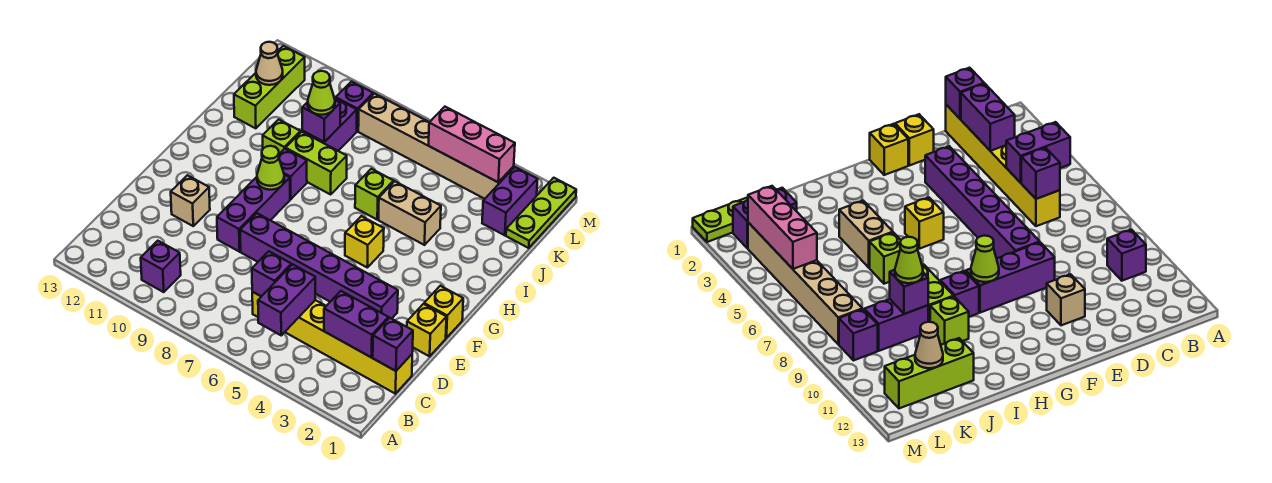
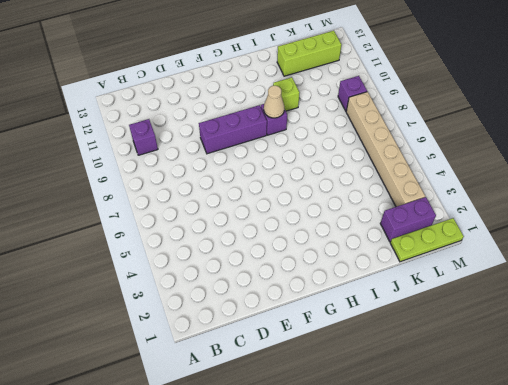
tan 1x1 cone [264,86,284,118] -> tan 1x1 cone moved to [256,42,283,85]
none -> yellow 1x6 brick [252,292,412,394]
none -> yellow 1x1 brick [407,304,446,356]
none -> purple 1x6 brick [240,213,398,319]

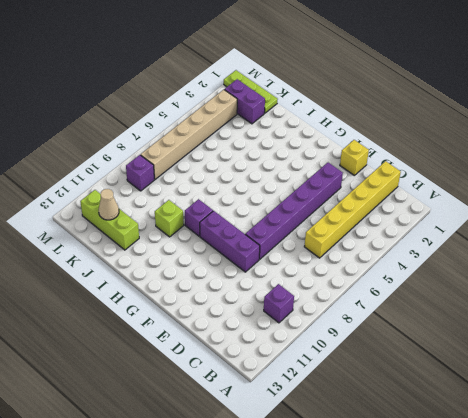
none -> tan 1x1 brick [171,175,210,226]
none -> yellow 1x1 brick [424,286,463,338]
none -> yellow 1x1 brick [345,216,384,267]

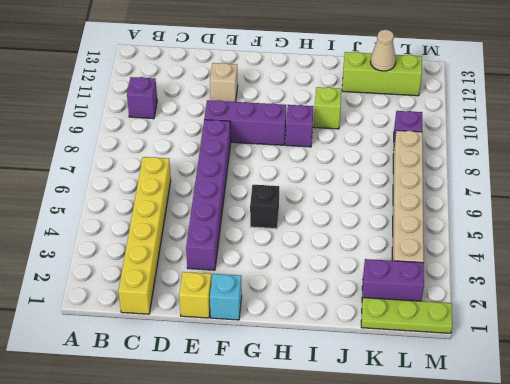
cyan 1x1 brick [210,274,242,320] -> yellow 1x1 brick [424,286,463,338]
black 1x1 brick [250,185,279,229] -> yellow 1x1 brick [345,216,384,267]
none -> tan 1x2 brick [379,181,441,245]
none -> lime 1x1 brick [355,169,394,219]
none -> lime 1x2 brick [286,132,347,194]

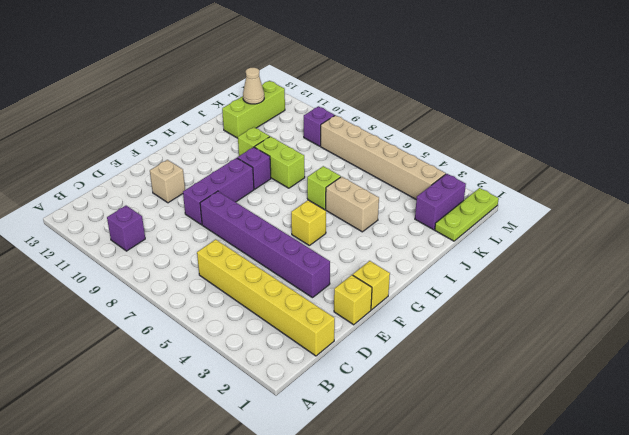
none -> purple 1x2 brick [302,98,357,151]
none -> purple 1x2 brick [258,264,315,335]
none -> purple 1x1 brick [373,318,413,371]

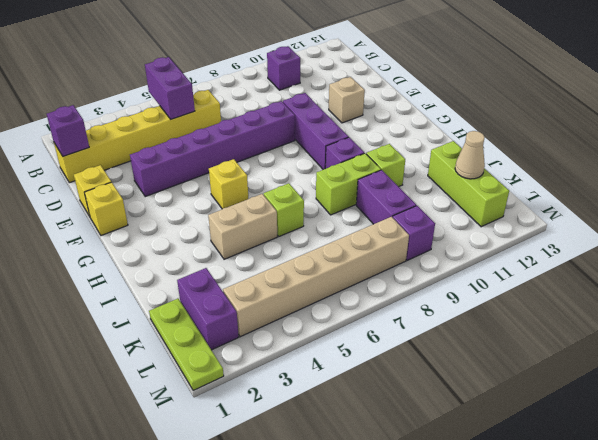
none -> purple 1x2 brick [324,291,388,358]
none -> purple 1x1 brick [252,251,291,296]
none -> lime 1x1 cone [257,146,284,190]

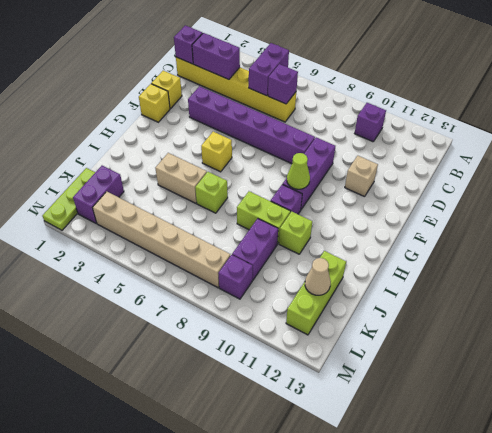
none -> purple 1x1 brick [302,100,340,142]
none -> pink 1x3 brick [429,107,515,182]
none -> lime 1x1 cone [308,71,335,115]

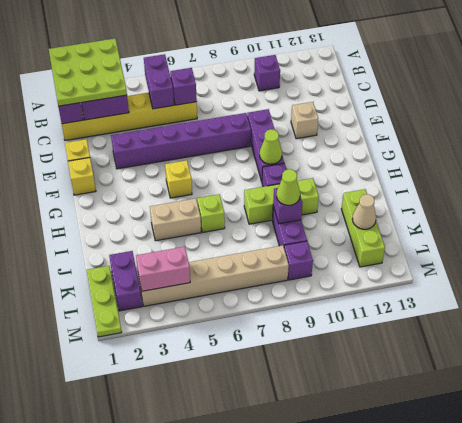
lime 3x3 plate [49,39,127,106] -> none
pink 1x2 brick [136,247,190,291] -> pink 1x3 brick [429,107,515,182]

